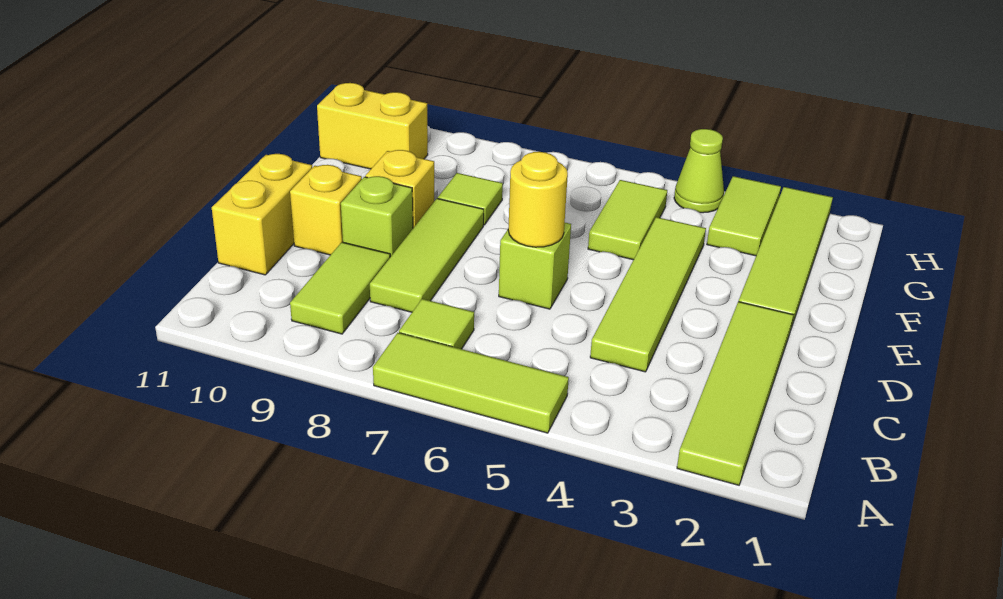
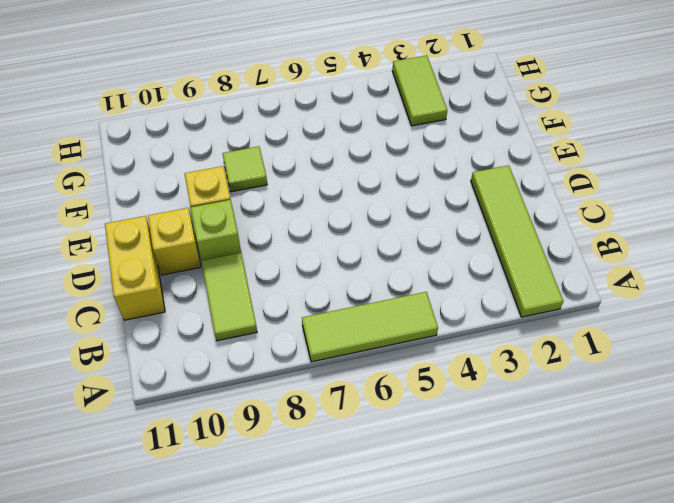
none -> lime 1x1 tile [399,299,474,349]
none -> lime 1x4 tile [590,217,706,372]
none -> lime 1x3 tile [370,198,484,312]

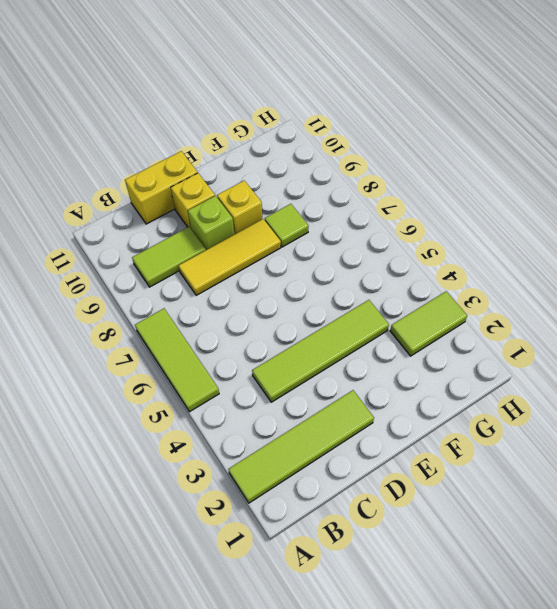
yellow 1x3 tile [179,219,281,295] -> lime 1x3 tile [370,198,484,312]
none -> lime 1x1 tile [399,299,474,349]
none -> lime 1x1 brick [499,223,571,309]
none -> lime 1x4 tile [739,187,833,328]

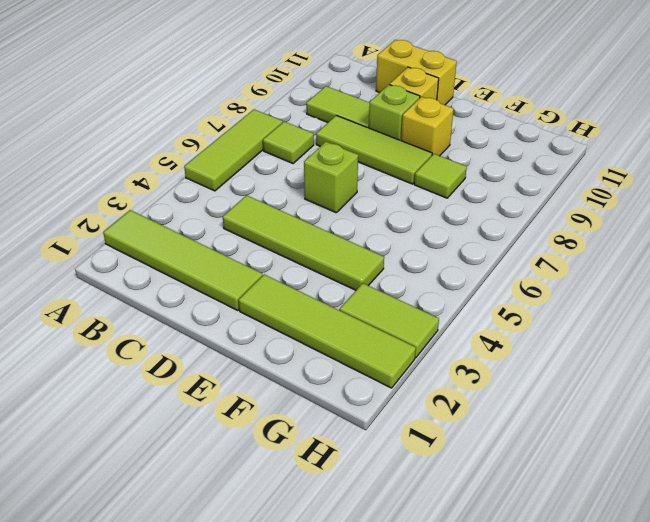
none -> lime 1x2 tile [588,180,667,260]
none -> yellow 1x2 brick [317,83,428,169]
none -> lime 1x1 cone [674,129,724,213]

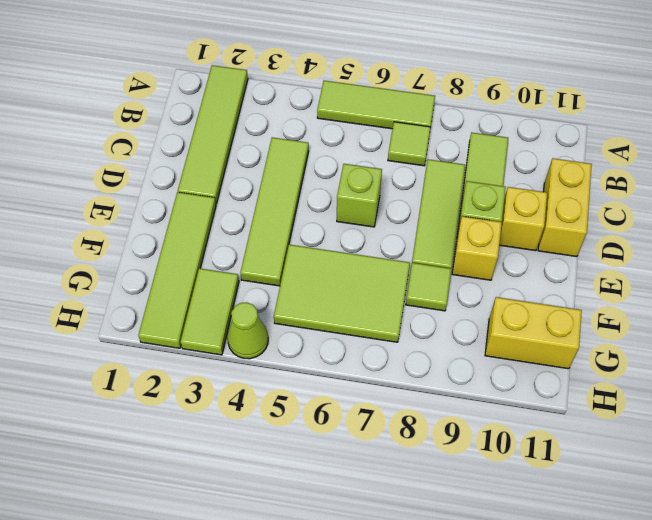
lime 2x3 tile [274,245,410,342] -> lime 1x2 tile [588,180,667,260]
none -> yellow 1x1 round brick [508,152,568,247]

